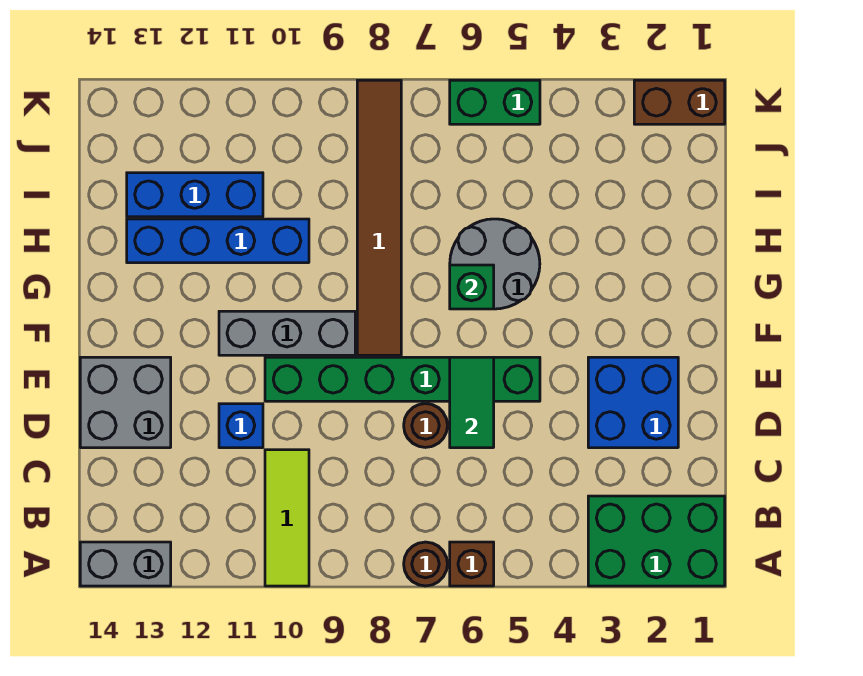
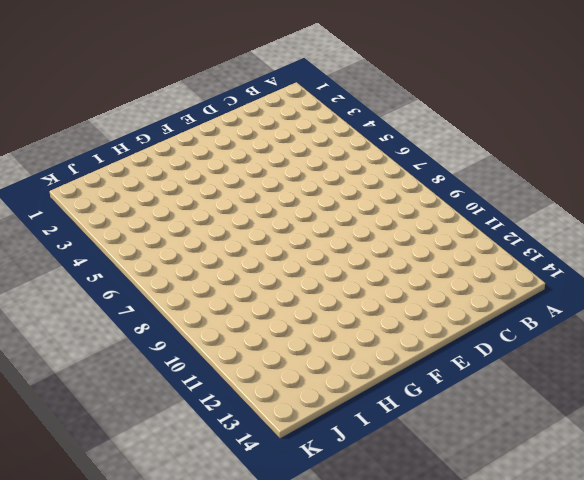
none -> green 2x3 brick [588,496,725,586]
none -> brown 1x1 brick [450,542,494,586]
none -> brown 1x1 round brick [404,542,447,586]

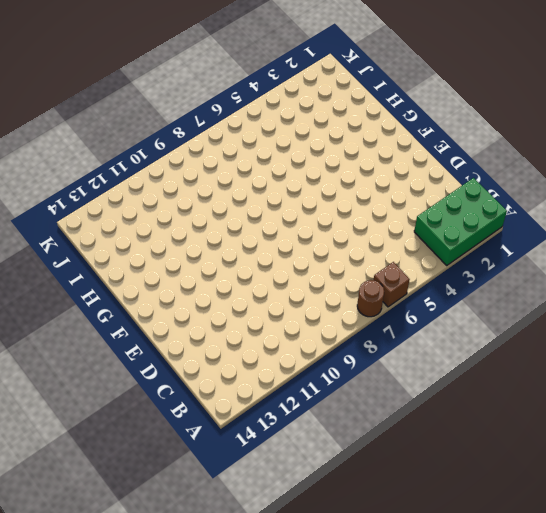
none -> lime 1x3 tile [265,450,309,586]
none -> grey 1x2 brick [80,542,171,586]
none -> blue 2x2 brick [588,357,678,448]

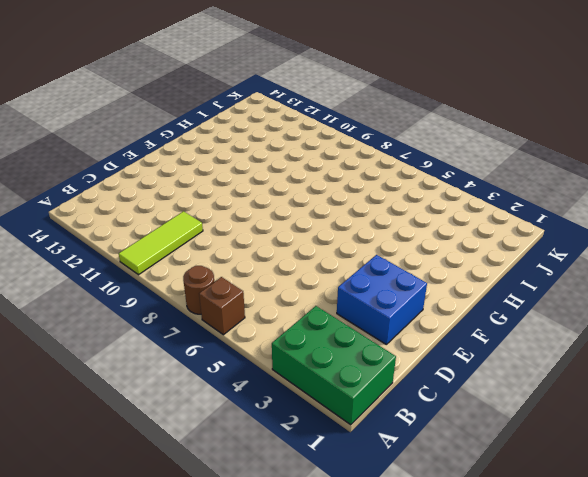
none -> grey 1x2 brick [80,542,171,586]
none -> brown 1x1 round brick [404,404,448,447]
none -> blue 1x1 brick [219,404,263,448]

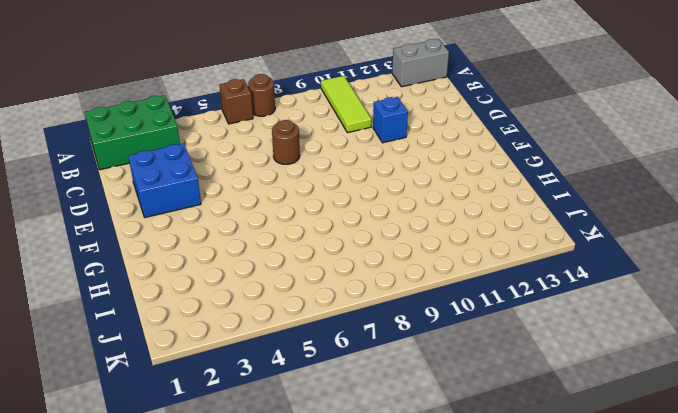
none -> grey 2x2 brick [80,357,171,448]
none -> green 1x6 brick [265,357,540,401]
none -> brown 1x6 tile [357,80,401,355]

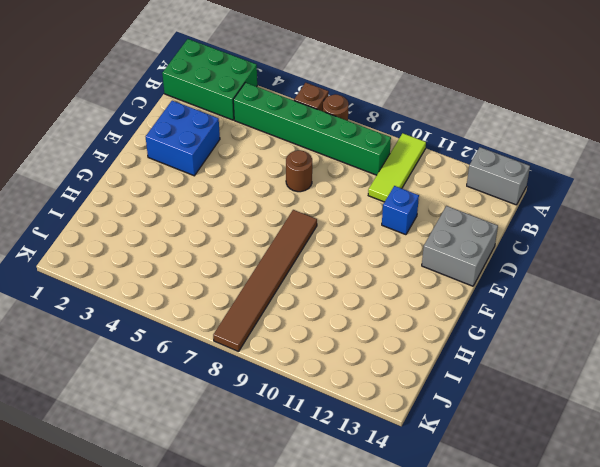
green 1x6 brick [233,83,391,175] -> green 1x6 brick moved to [265,357,540,401]
none -> grey 1x3 brick [219,311,355,355]
none -> grey 2x2 round brick [450,219,540,309]
none -> blue 1x4 brick [127,219,309,263]

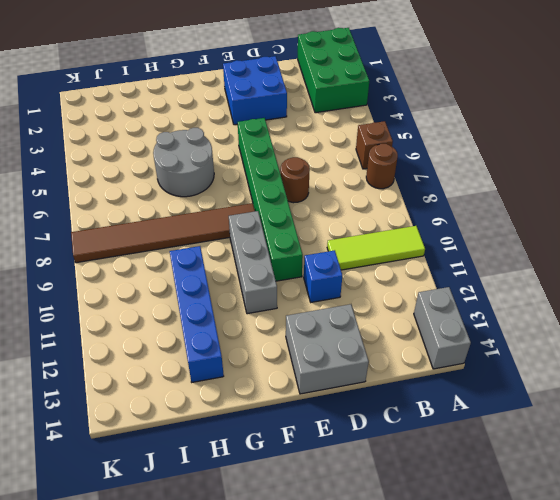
none -> blue 1x3 brick [127,173,263,217]
none -> brown 1x2 brick [634,80,725,124]
none -> green 1x2 brick [450,80,540,124]

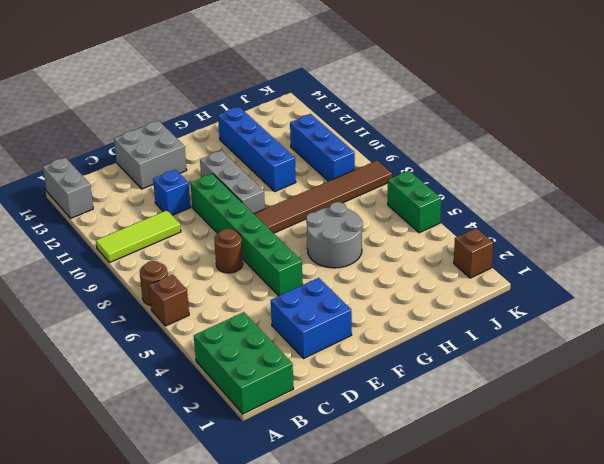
blue 1x3 brick [290,114,355,181] -> blue 1x3 brick moved to [127,173,263,217]
brown 1x1 brick [454,228,493,278] -> brown 1x2 brick [634,80,725,124]
none -> green 1x2 tile [450,357,494,448]
none -> green 1x1 brick [450,265,494,309]

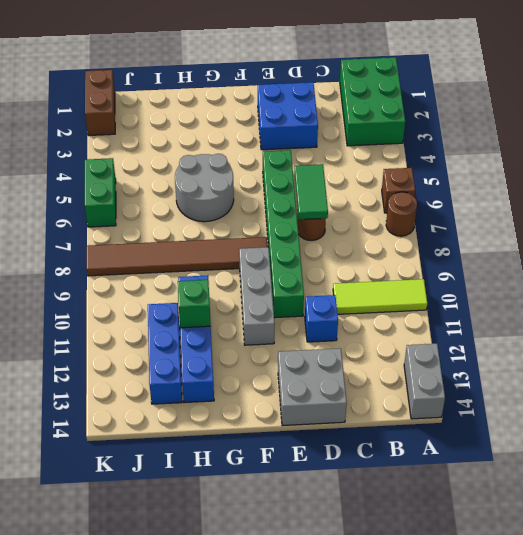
green 1x2 tile [294,164,328,220] -> green 1x2 tile turned to [450,357,494,448]
green 1x1 brick [178,280,211,328] -> green 1x1 brick moved to [450,265,494,309]

